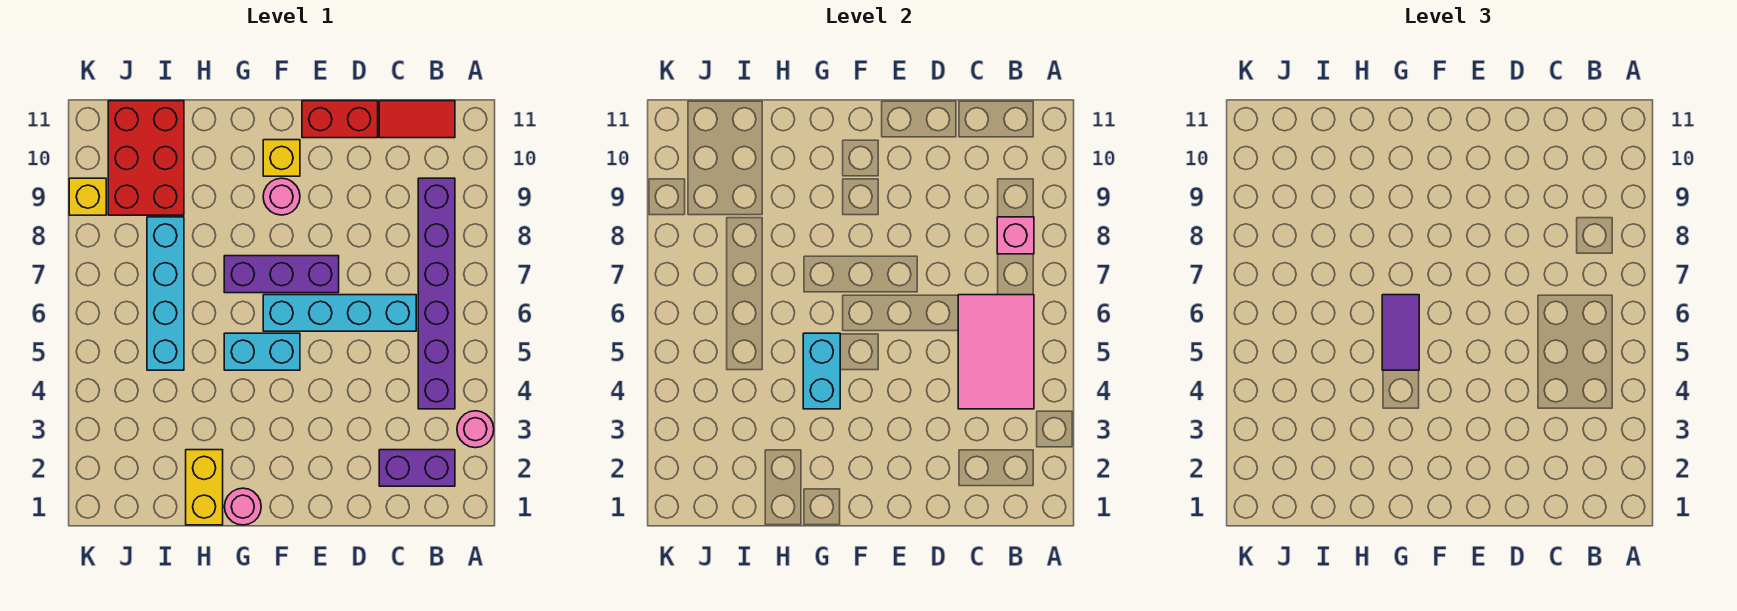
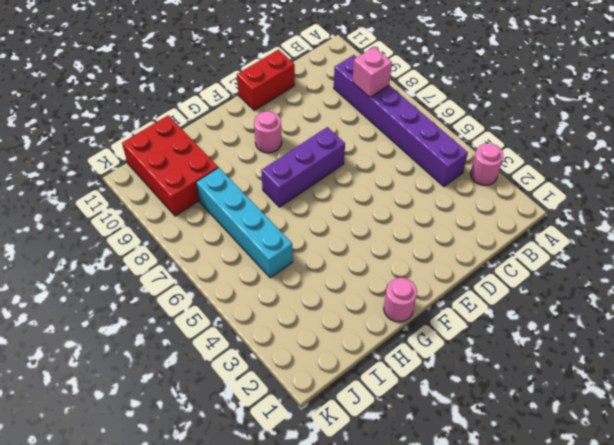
none -> purple 1x2 brick [379,450,455,486]
none -> red 1x2 tile [379,101,455,138]
none -> cyan 1x4 brick [263,295,416,331]

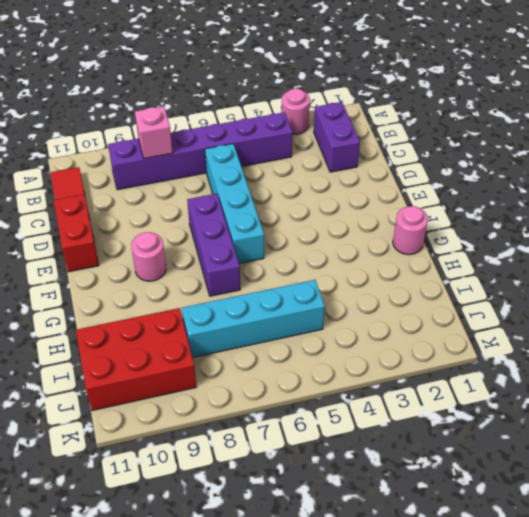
none -> cyan 1x2 brick [224,333,300,370]
none -> yellow 1x1 brick [263,140,300,176]
none -> yellow 1x2 brick [186,450,223,525]

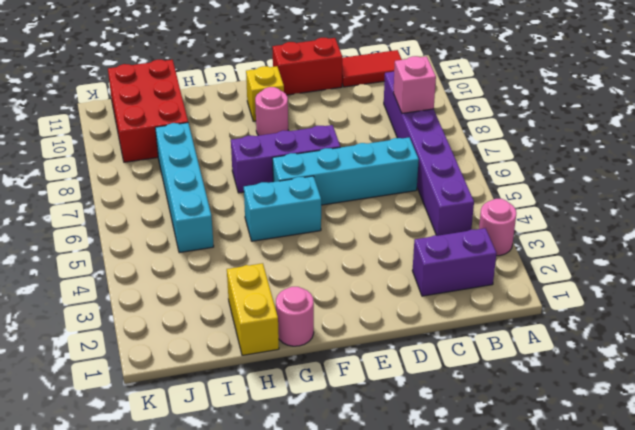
none -> yellow 1x1 brick [69,178,106,215]
none -> pink 2x3 tile [958,295,1034,409]
none -> cyan 1x2 brick [803,333,840,409]

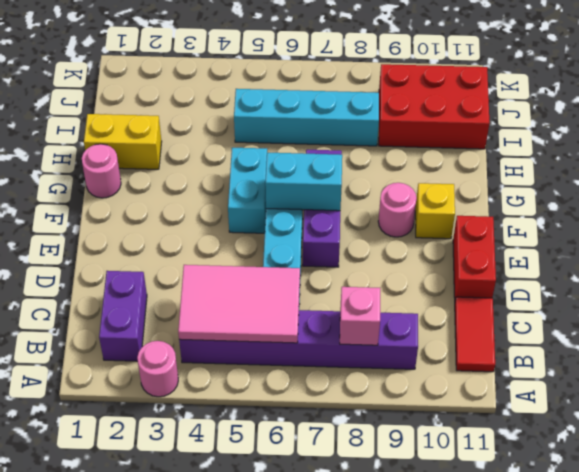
cyan 1x2 brick [265,153,342,211] -> cyan 1x2 brick moved to [803,333,840,409]
none -> yellow 1x1 brick [69,178,106,215]
none -> purple 1x2 tile [1382,295,1419,370]

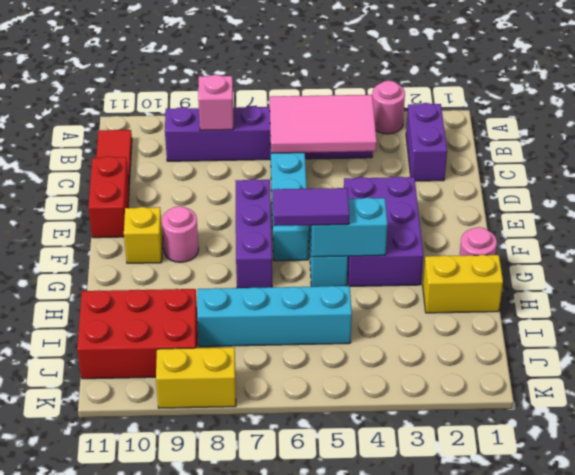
purple 2x3 brick [344,176,423,286] -> none
yellow 1x2 brick [156,347,236,408] -> yellow 1x1 brick [69,178,106,215]

